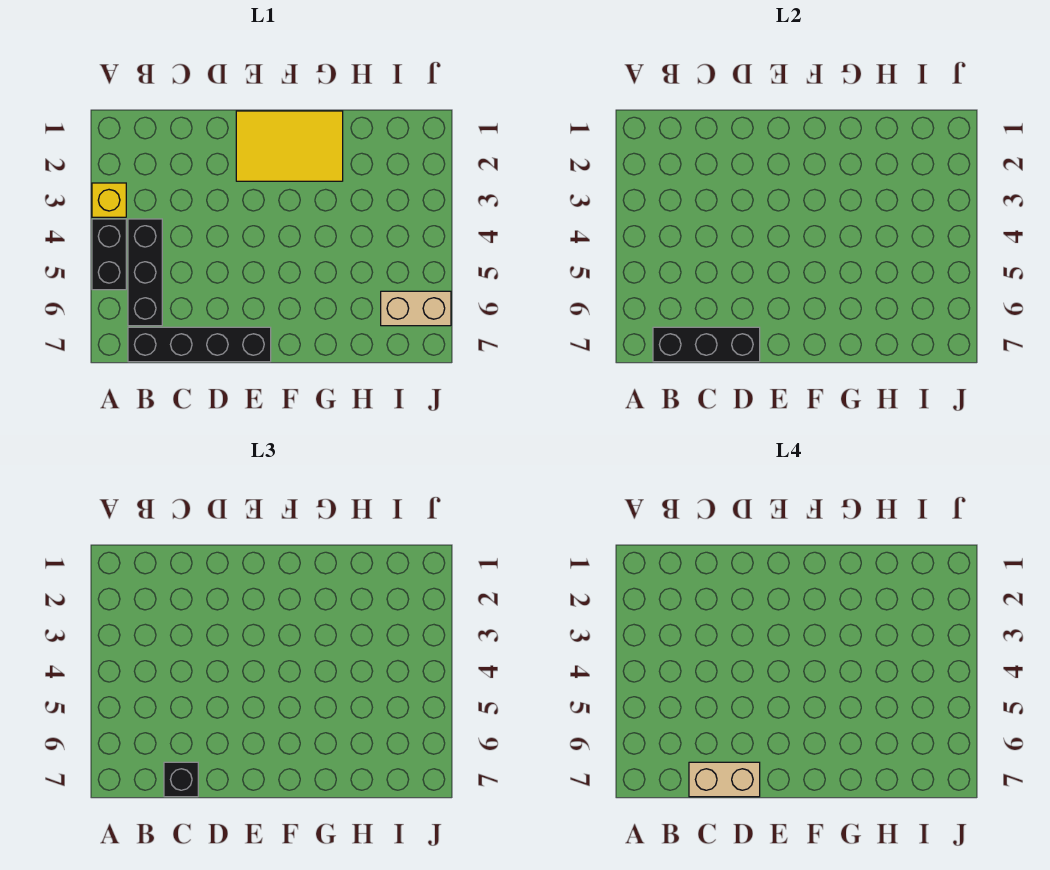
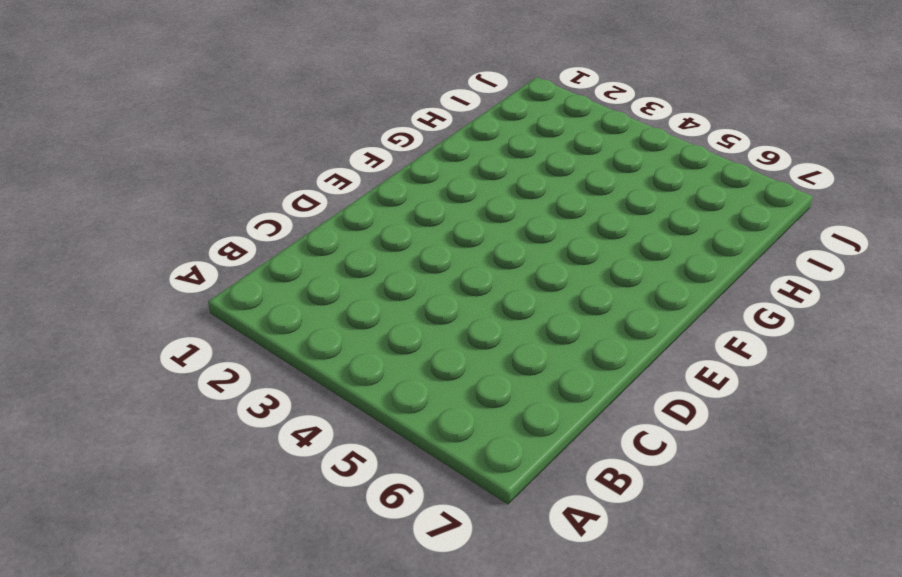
none -> yellow 1x1 brick [92,183,126,217]
none -> black 1x2 brick [92,219,126,290]

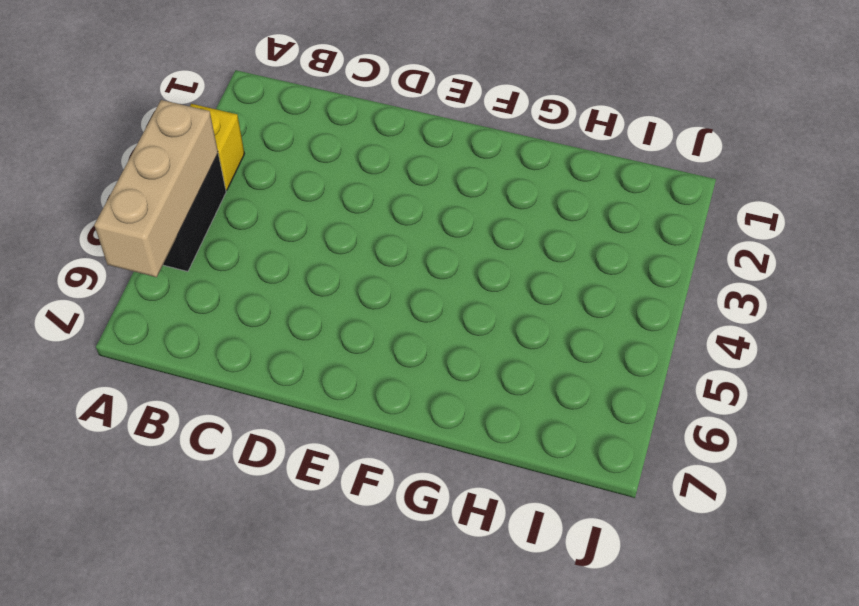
tan 1x3 brick [94,100,218,277] -> none
none -> black 1x3 brick [128,219,162,326]
none -> black 1x4 brick [128,327,271,362]

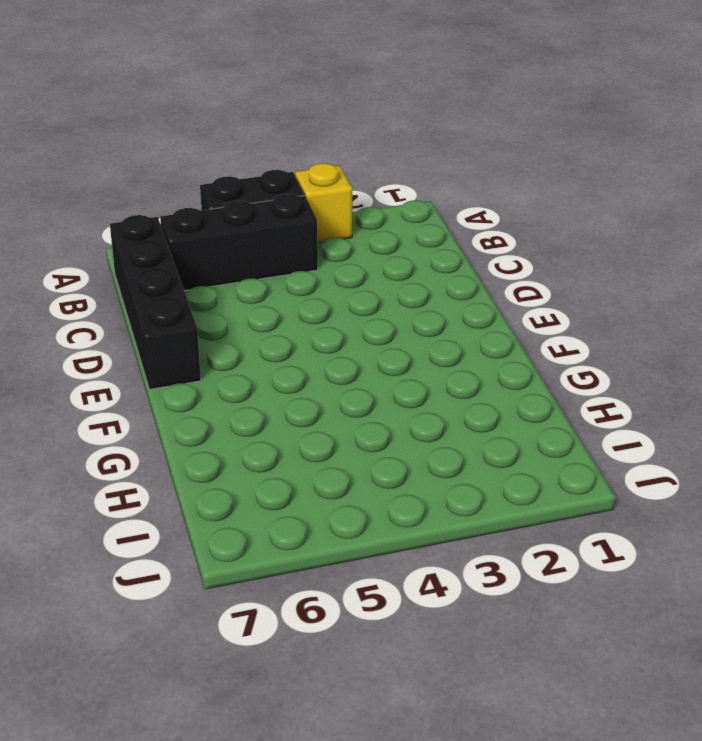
none -> yellow 2x3 tile [236,111,343,181]
none -> tan 1x2 brick [381,291,451,326]

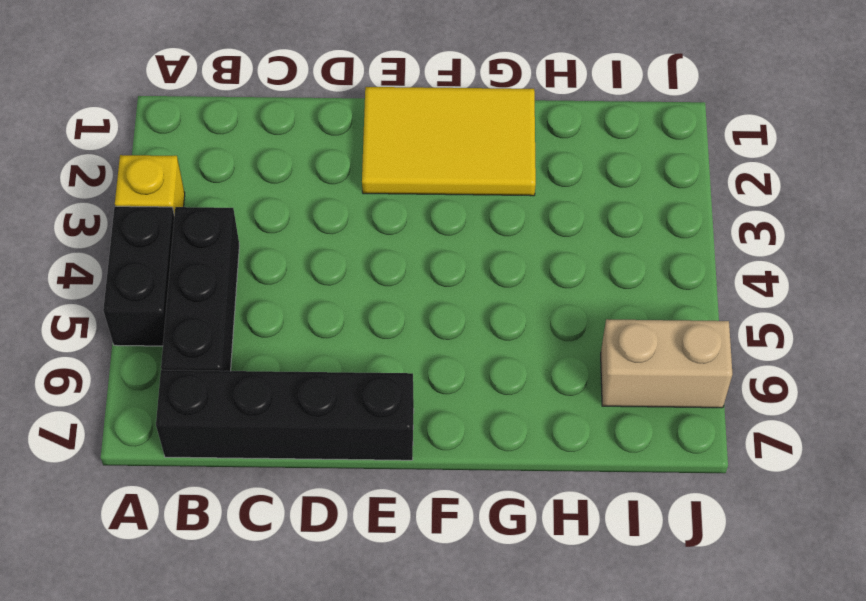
none -> black 1x3 brick [653,327,760,362]
none -> black 1x1 brick [164,762,198,797]

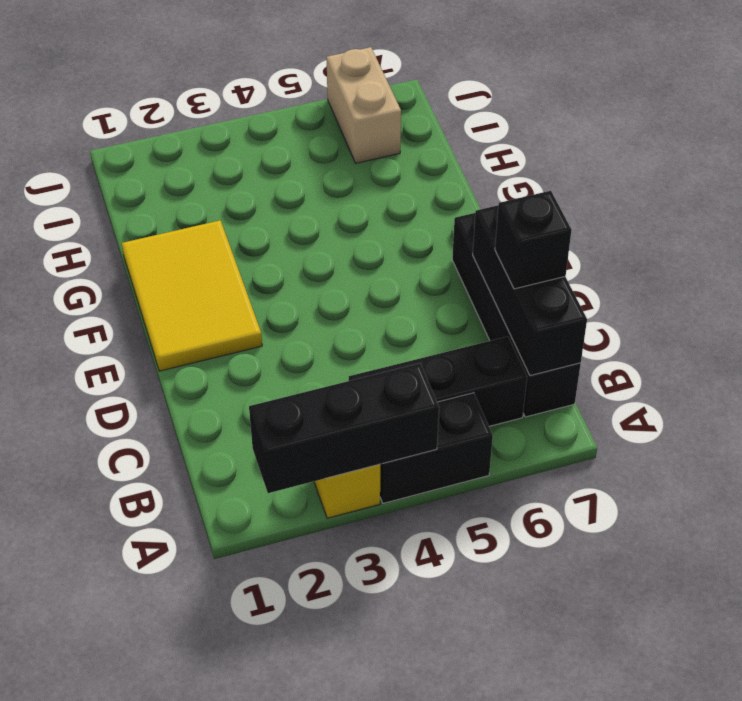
black 1x3 brick [249,363,439,493] -> none
none -> tan 1x2 brick [689,762,760,797]

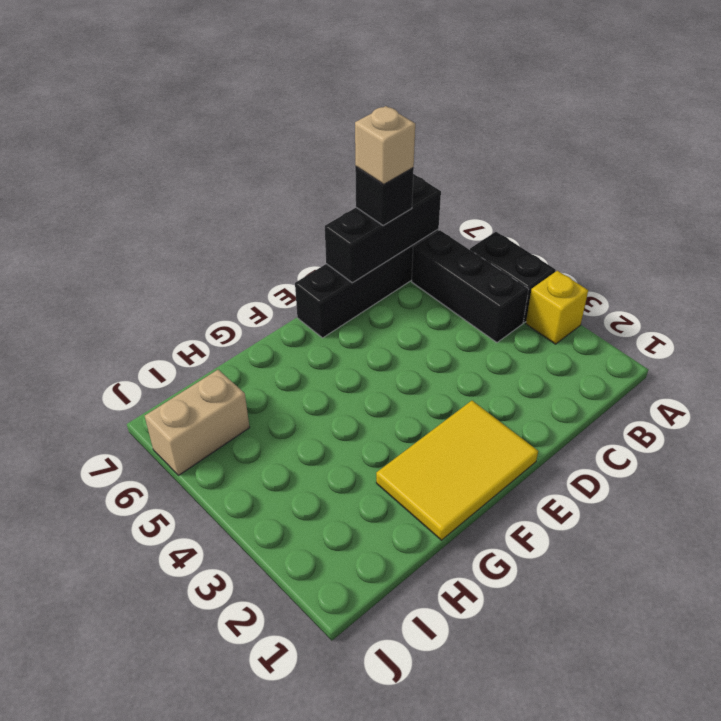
tan 1x1 brick [355,106,415,184] -> tan 1x2 brick [689,762,760,797]

